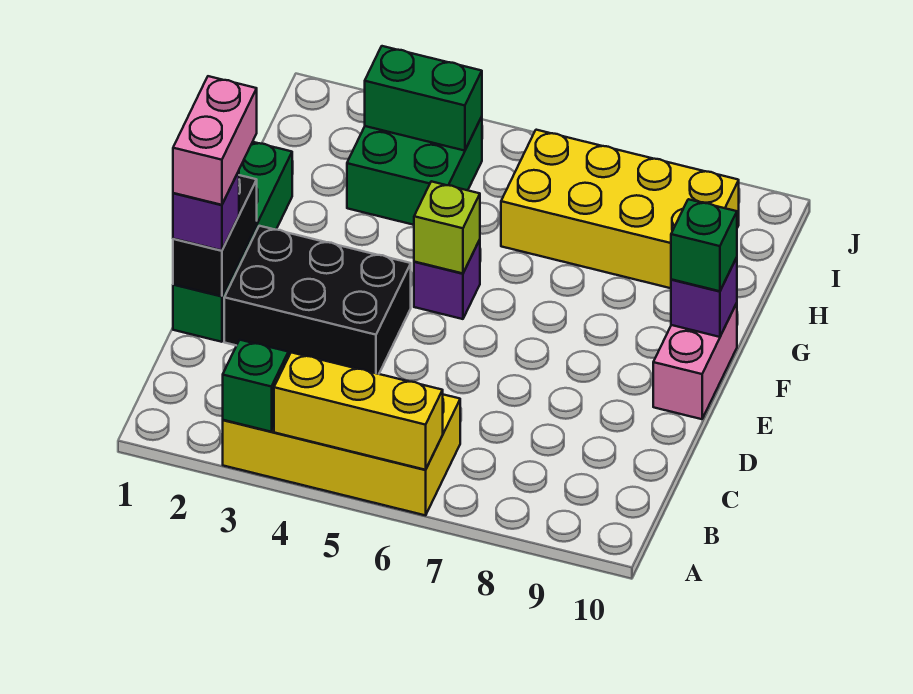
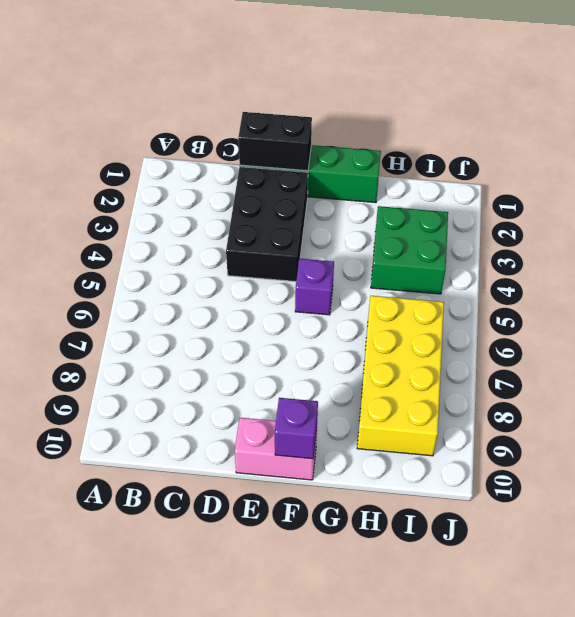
none -> yellow 2x4 brick [223,356,460,515]
none -> green 1x1 brick [223,340,288,432]
none -> yellow 1x3 brick [274,352,443,470]

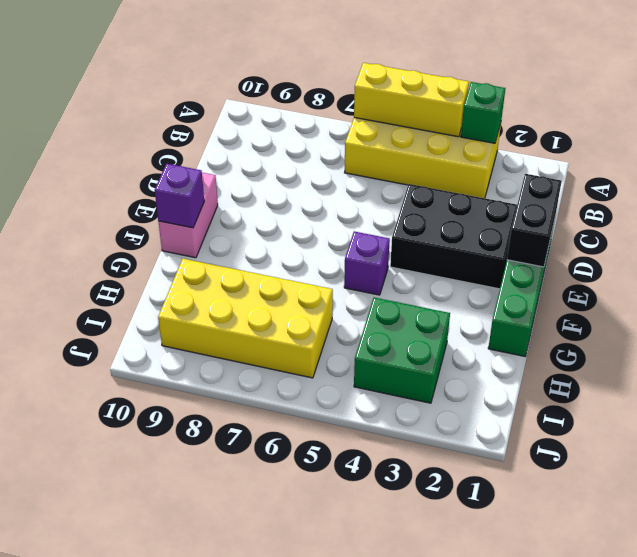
none -> lime 1x1 brick [414,181,480,273]
none -> green 1x2 brick [365,46,482,151]
none -> purple 1x1 brick [173,171,239,251]

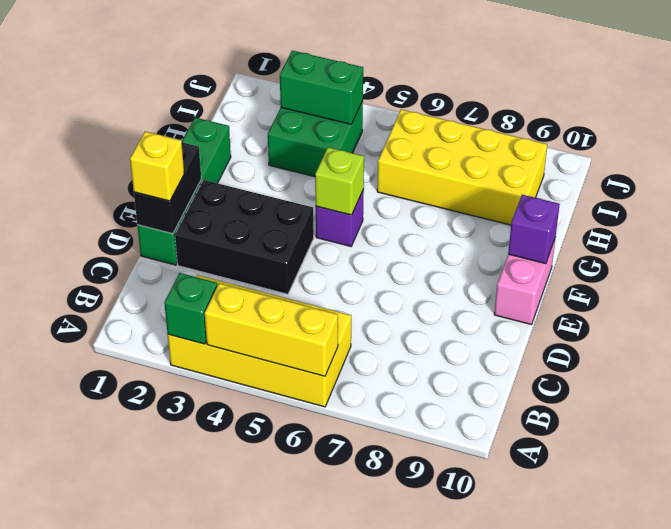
yellow 1x1 brick [130,131,184,201] -> purple 1x1 brick [173,171,239,251]
none -> green 1x1 brick [671,199,737,291]
none -> pink 1x2 brick [173,76,257,205]

